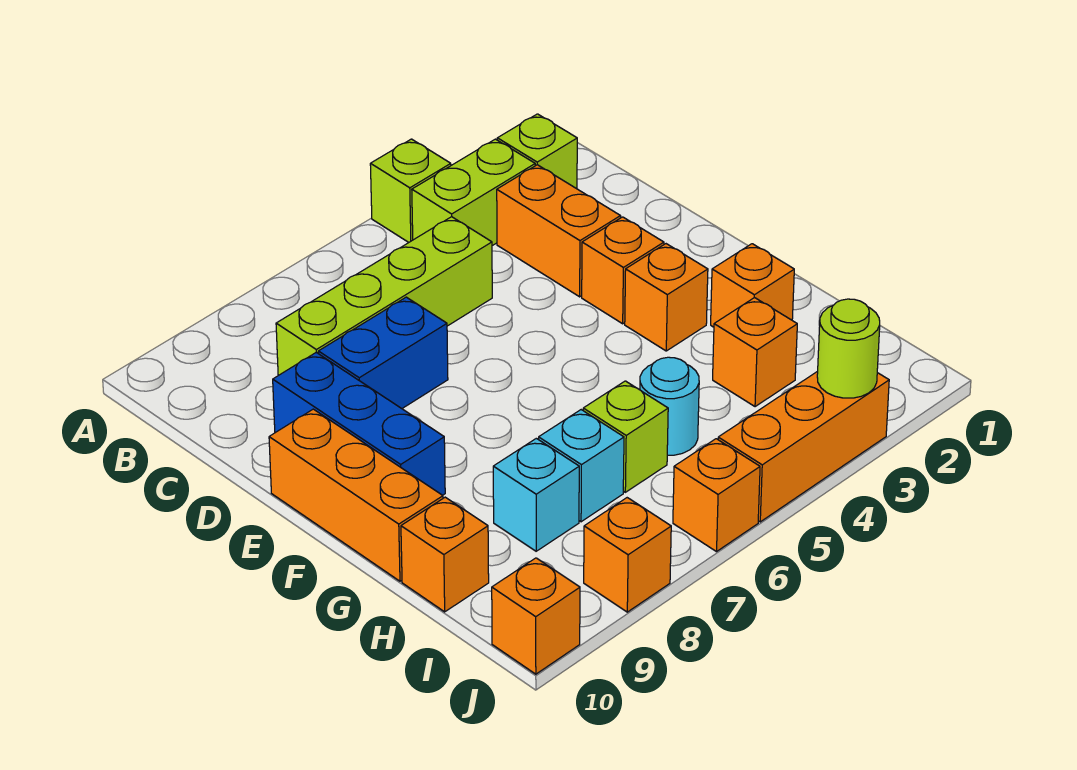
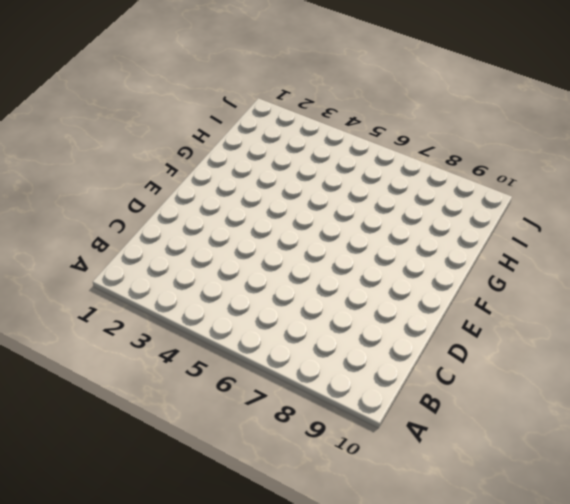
none -> lime 1x1 brick [370,139,451,243]
none -> lime 1x1 brick [497,114,577,189]
none -> lime 1x2 brick [412,139,535,246]

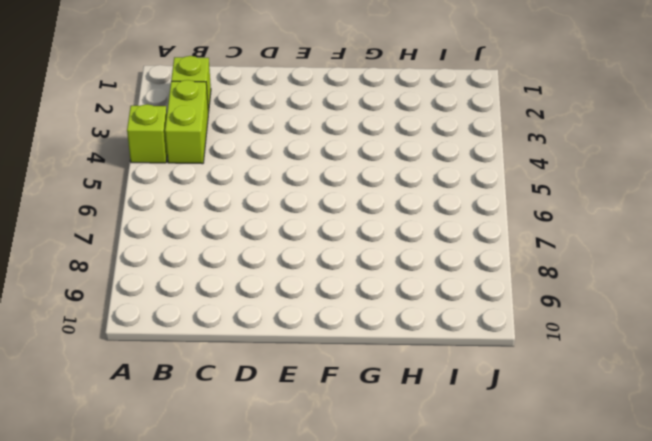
none -> orange 1x2 brick [497,165,621,297]
none -> lime 1x4 brick [276,217,492,375]
none -> blue 1x2 brick [318,297,448,408]

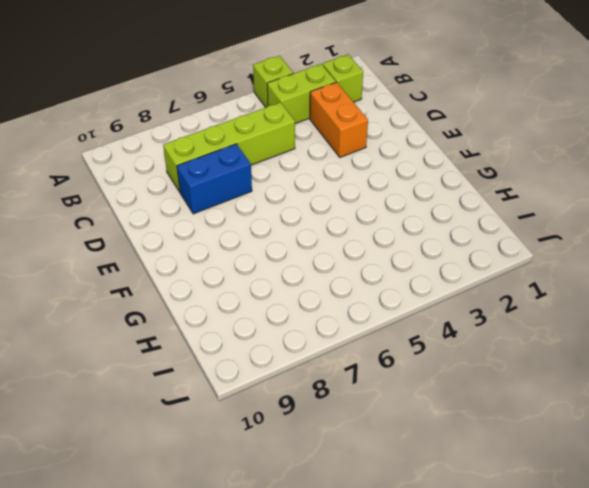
none -> blue 1x3 brick [273,353,445,495]
none -> orange 1x1 brick [582,217,664,324]
none -> orange 1x3 brick [269,409,443,581]

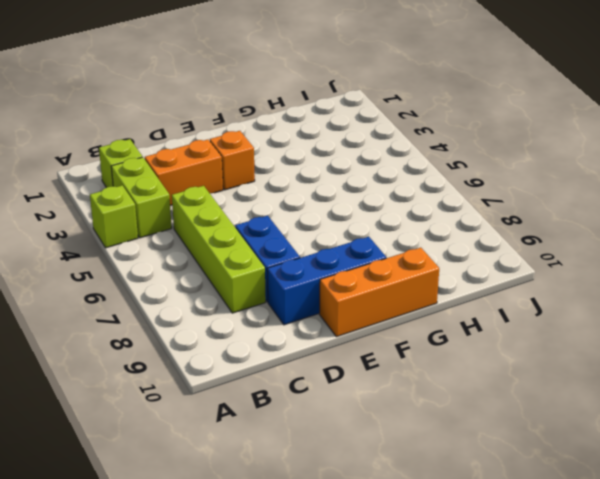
none -> orange 1x1 brick [625,244,708,351]
none -> orange 1x1 brick [711,244,794,327]
none -> orange 1x1 brick [713,298,797,407]

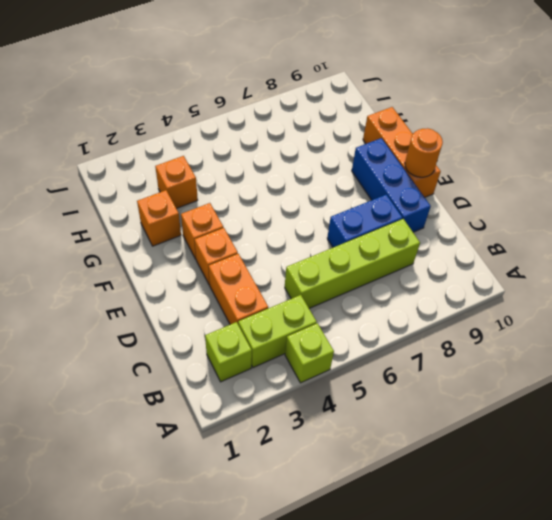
orange 1x1 round brick [405,128,443,177] -> none
none -> cyan 1x1 round brick [640,357,699,455]
none -> lime 1x1 brick [583,381,668,492]
none -> cyan 1x1 brick [539,410,624,522]

